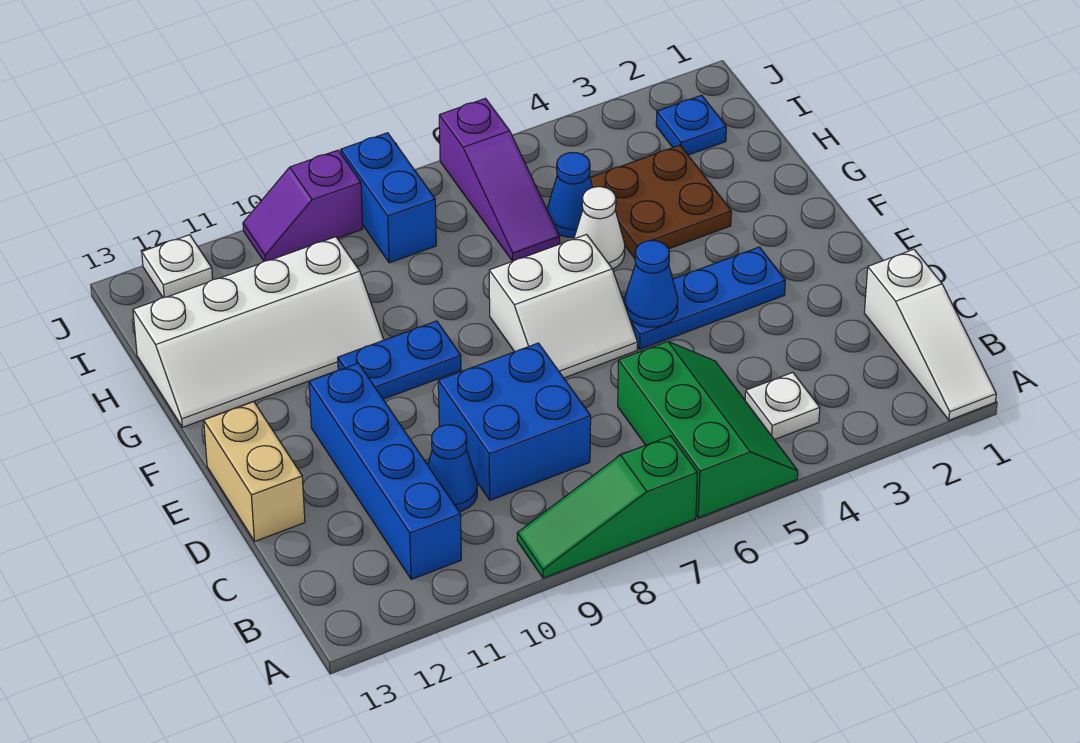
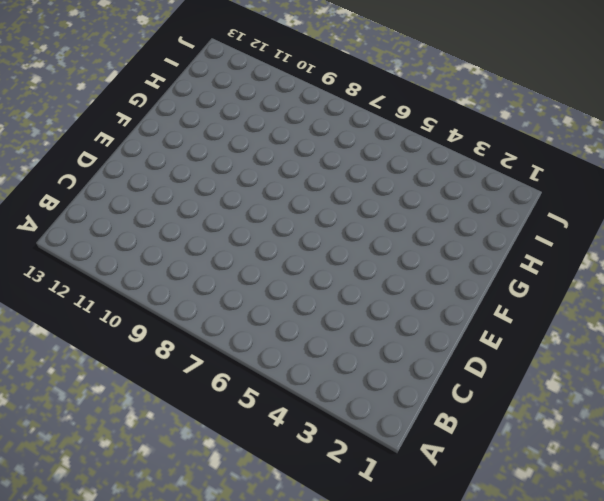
none -> white 1x3 slope [864,249,996,420]
none -> green 2x3 slope [618,341,798,518]
none -> green 1x3 slope [517,436,697,578]

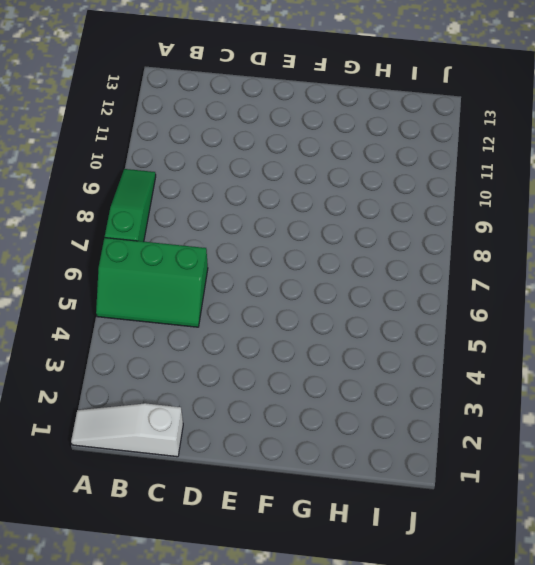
none -> white 1x1 plate [745,372,820,440]
none -> blue 1x4 brick [309,363,461,579]
none -> blue 2x2 brick [438,343,591,500]

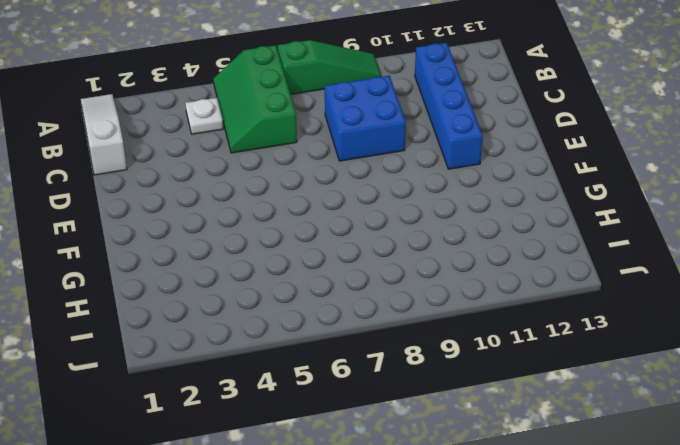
none -> blue 1x1 cone [428,425,477,512]
none -> tan 1x2 brick [204,402,305,541]
none -> blue 1x3 plate [623,247,785,349]

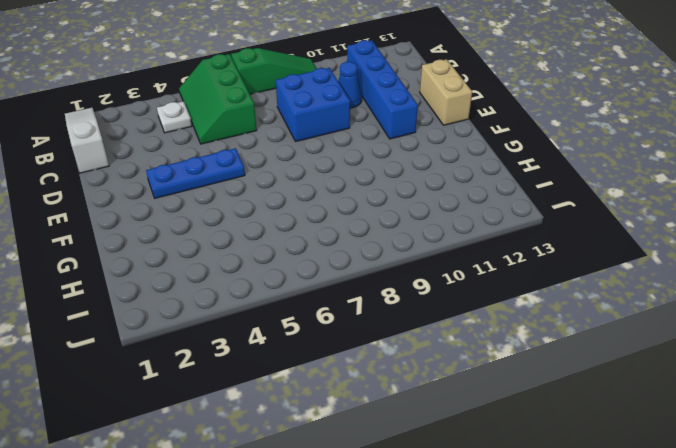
none -> white 2x2 slope [489,234,638,378]
none -> blue 1x2 plate [338,321,461,399]
none -> brown 2x2 plate [590,145,731,258]

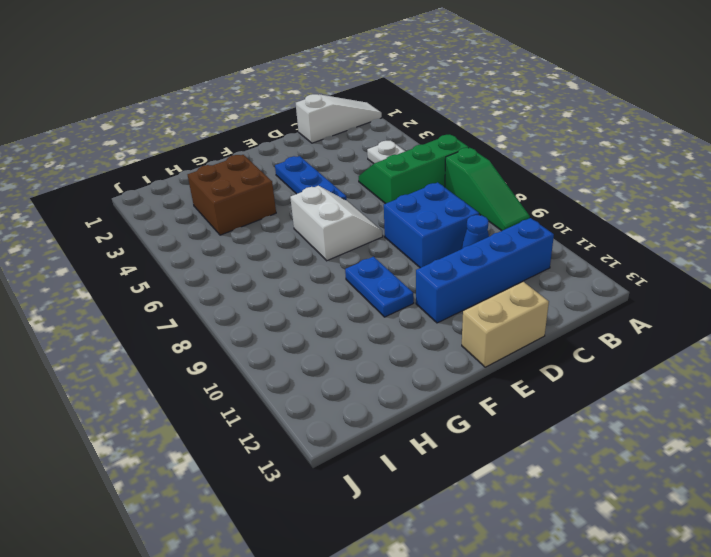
brown 2x2 brick [188,155,276,235] -> brown 2x2 plate [590,145,731,258]
none -> white 1x1 cone [574,187,625,269]
none -> white 2x4 slope [133,237,384,427]
none -> blue 1x1 cone [547,153,593,237]

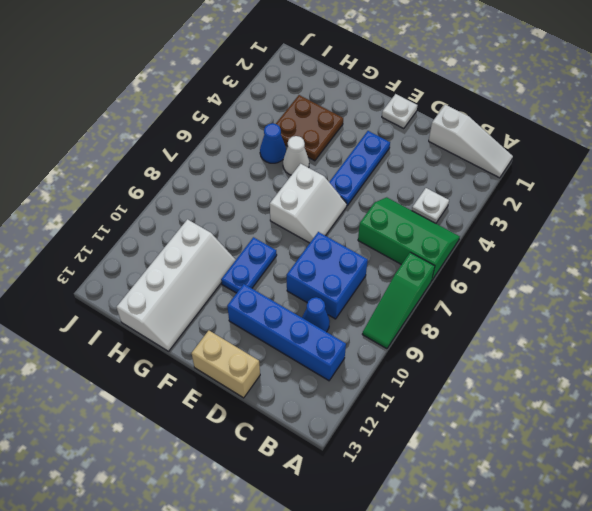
white 1x1 plate [382,94,417,129] -> white 1x1 plate moved to [142,235,213,298]
none -> purple 1x3 slope [439,98,560,261]
none -> blue 1x1 plate [656,95,726,155]
none -> blue 1x2 brick [341,133,436,263]

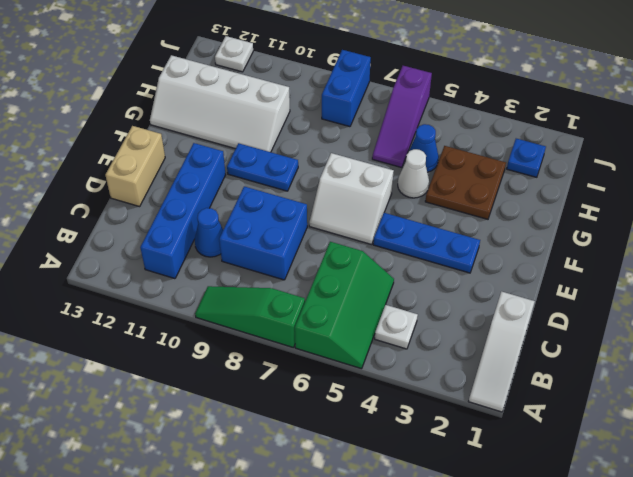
none -> purple 1x2 slope [243,150,363,261]
none -> blue 1x1 cone [625,241,678,327]

